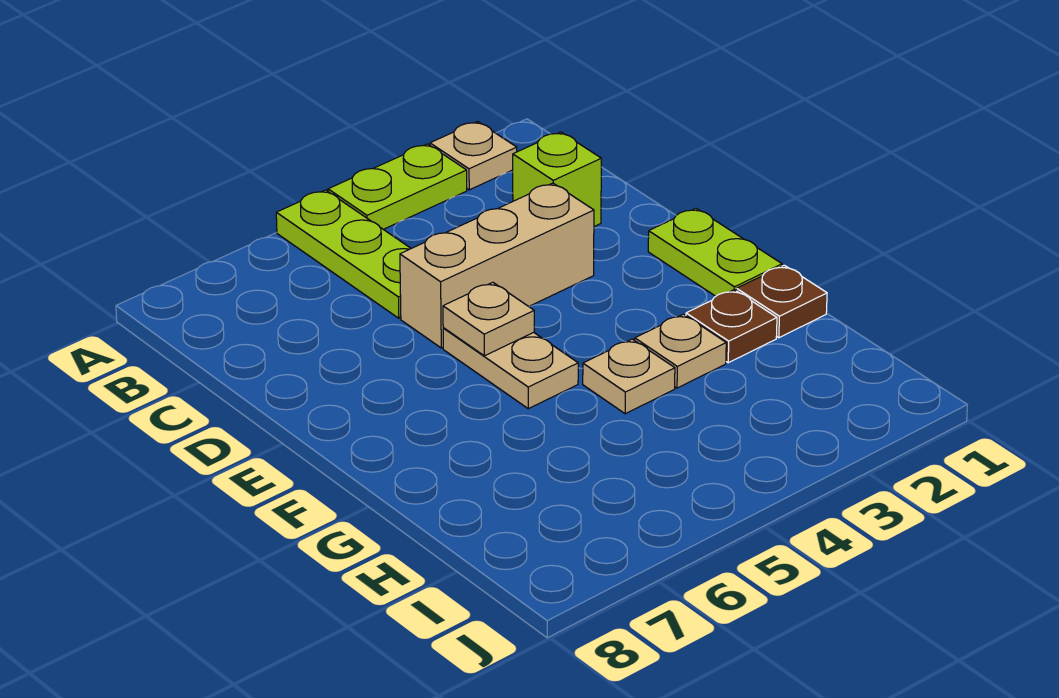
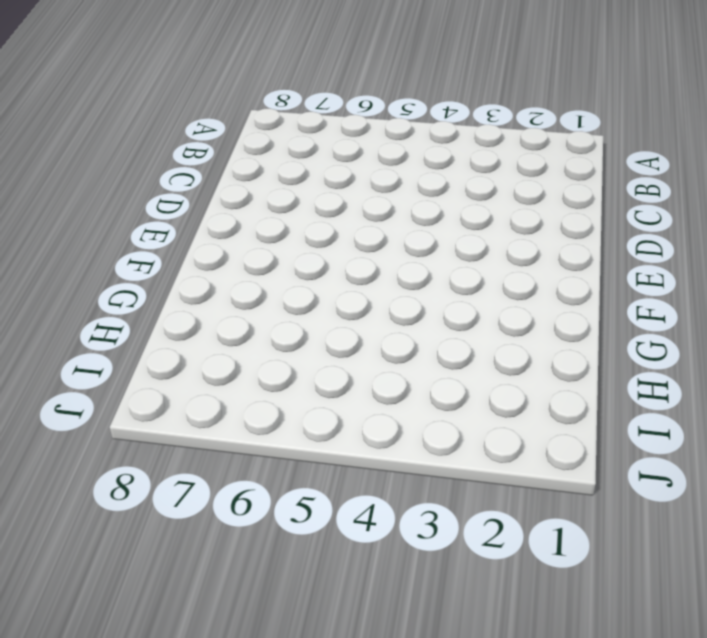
none -> tan 1x1 plate [430,122,517,190]
none -> lime 1x2 plate [328,144,467,229]
none -> lime 1x3 plate [276,190,411,318]

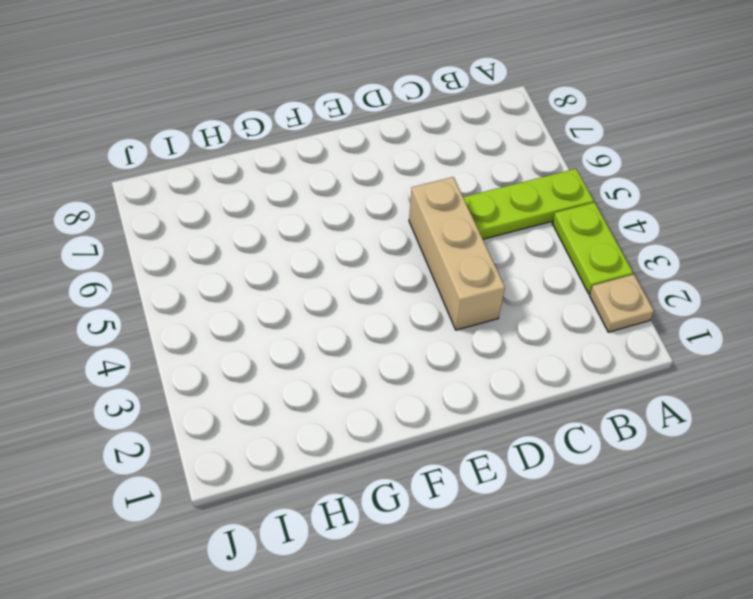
none -> lime 1x1 brick [513,132,601,227]
none -> lime 1x2 plate [648,208,782,296]
none -> tan 1x2 plate [443,328,578,409]

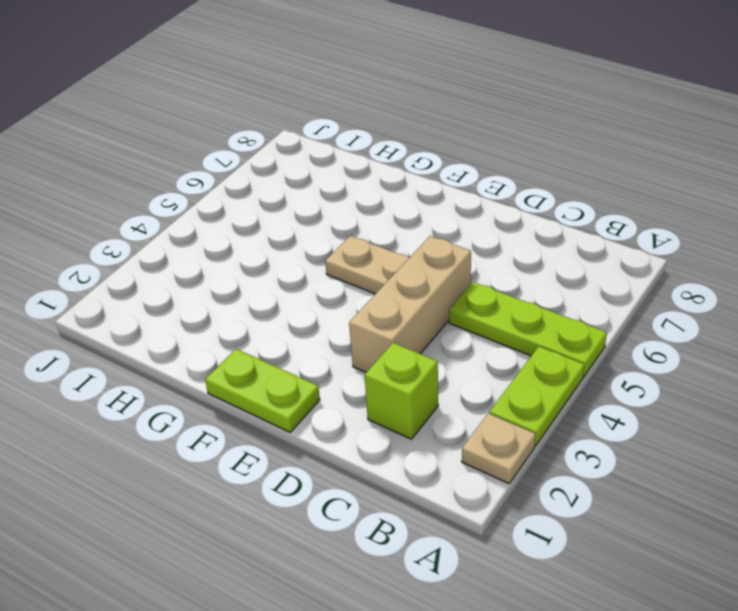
none -> brown 1x1 plate [737,265,827,338]
none -> brown 1x1 plate [686,290,777,363]
none -> tan 1x1 plate [635,314,726,388]

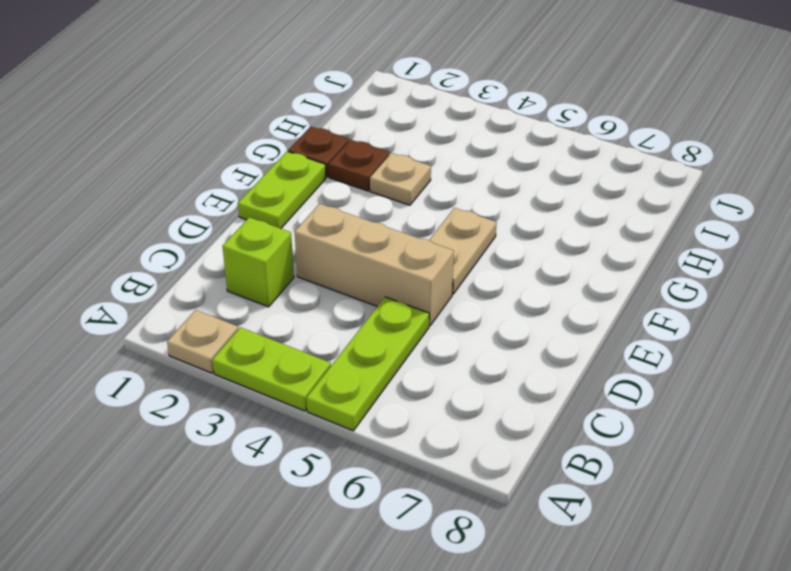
none -> tan 1x1 plate [583,339,675,414]
none -> tan 1x1 plate [443,282,534,356]

